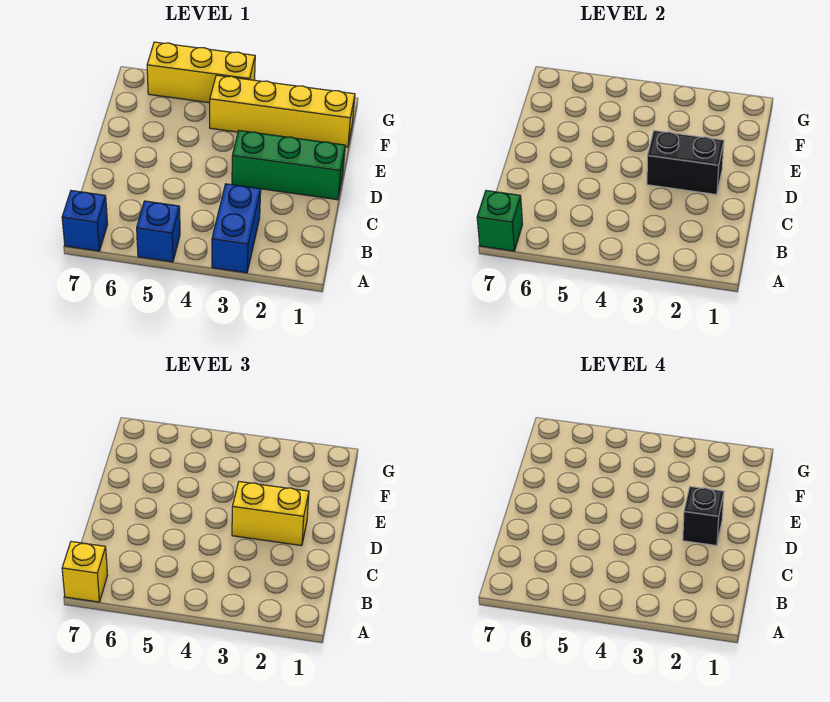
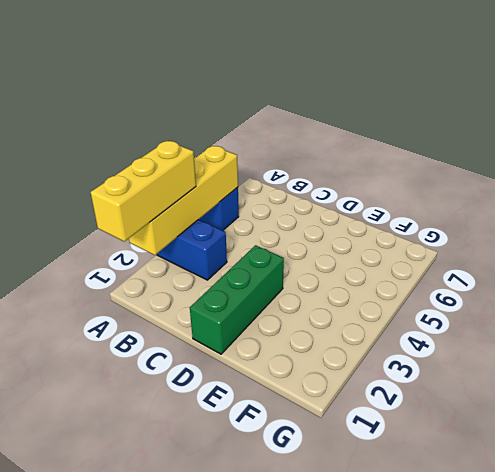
yellow 1x3 brick [91,141,196,241] -> yellow 1x3 brick moved to [147,42,255,103]
yellow 1x4 brick [129,146,238,255] -> yellow 1x4 brick moved to [210,75,355,147]
none -> blue 1x1 brick [62,191,108,251]
none -> green 1x1 brick [477,191,523,251]

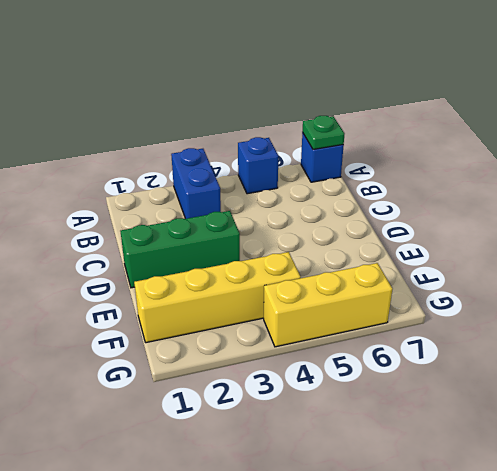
green 1x1 plate [302,116,345,150] -> green 1x1 brick [477,191,523,251]
none -> black 1x2 brick [647,131,724,195]
none -> yellow 1x1 brick [62,542,108,602]

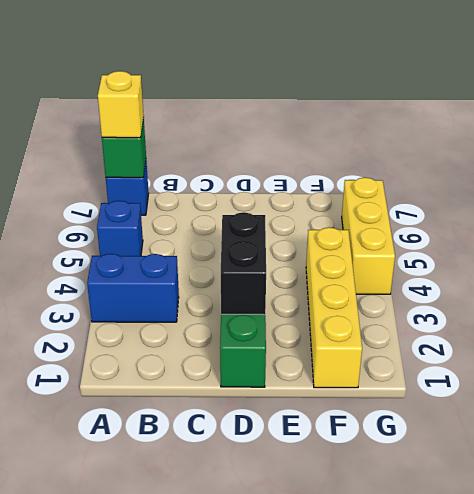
none -> yellow 1x2 brick [232,482,309,546]
none -> black 1x1 brick [683,487,724,546]

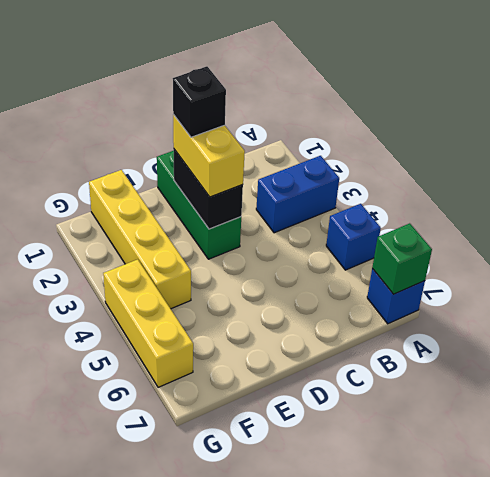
none -> yellow 1x1 brick [62,542,108,602]

